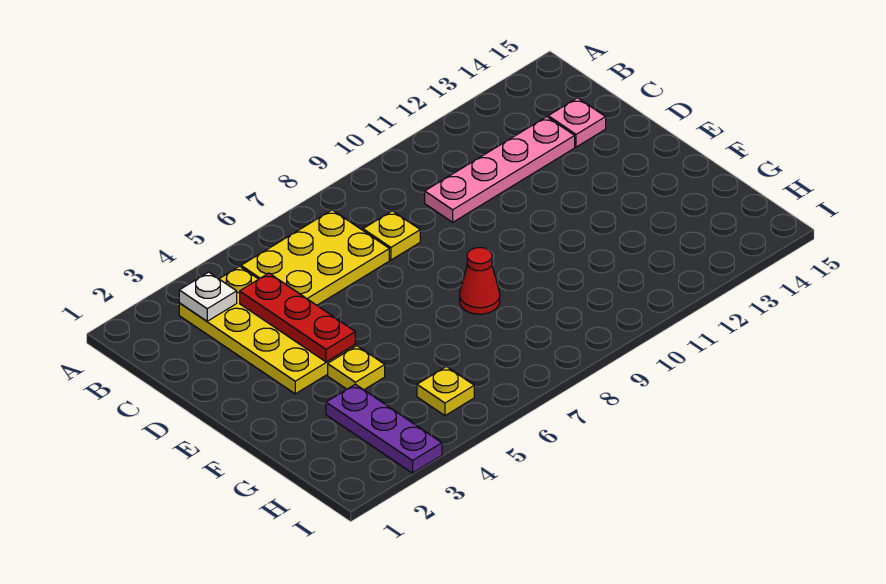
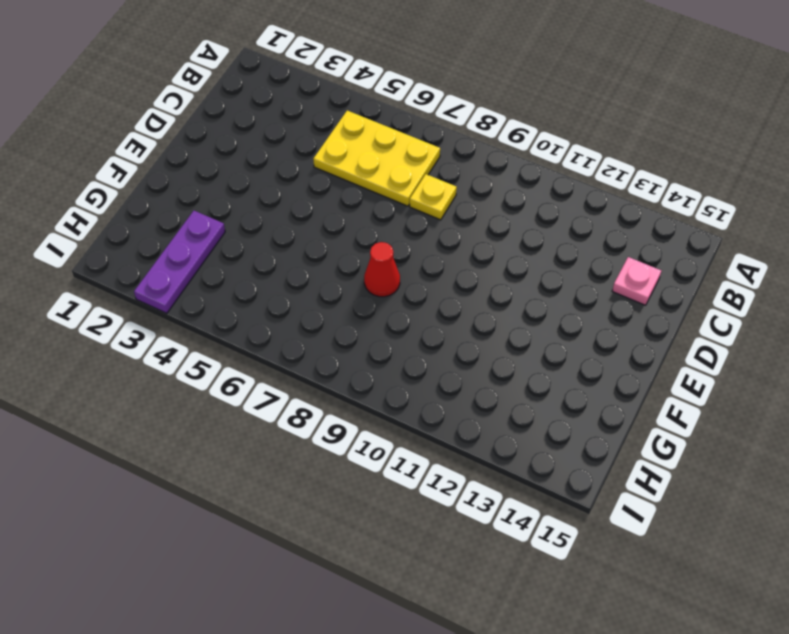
none -> yellow 2x4 plate [179,266,355,394]
none -> pink 1x4 plate [425,117,575,222]

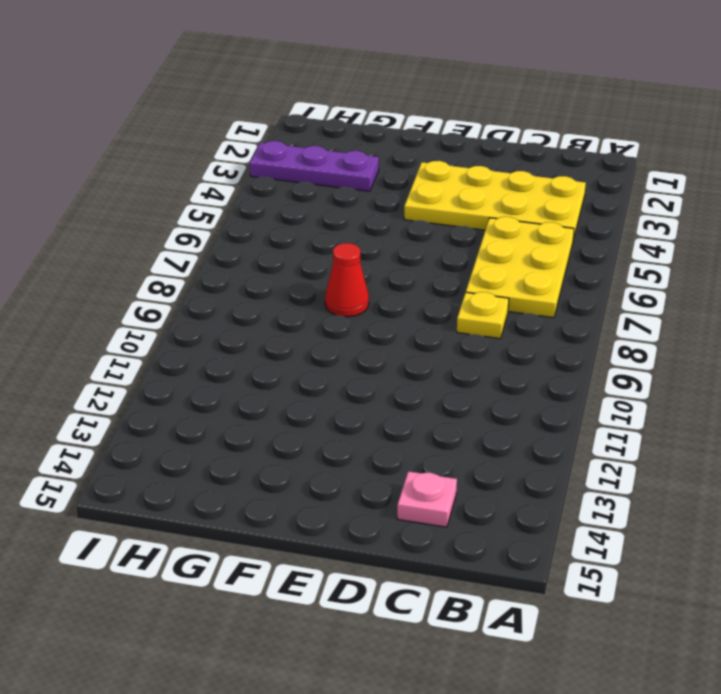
none -> pink 1x4 plate [425,117,575,222]
none -> yellow 1x1 plate [328,346,385,390]

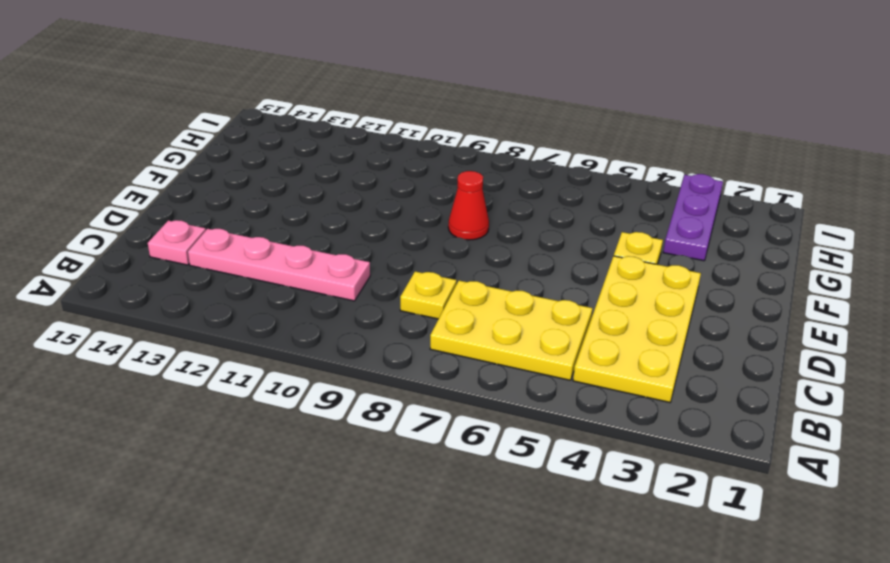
none -> yellow 1x1 plate [417,367,474,416]
none -> white 1x1 plate [179,272,237,321]

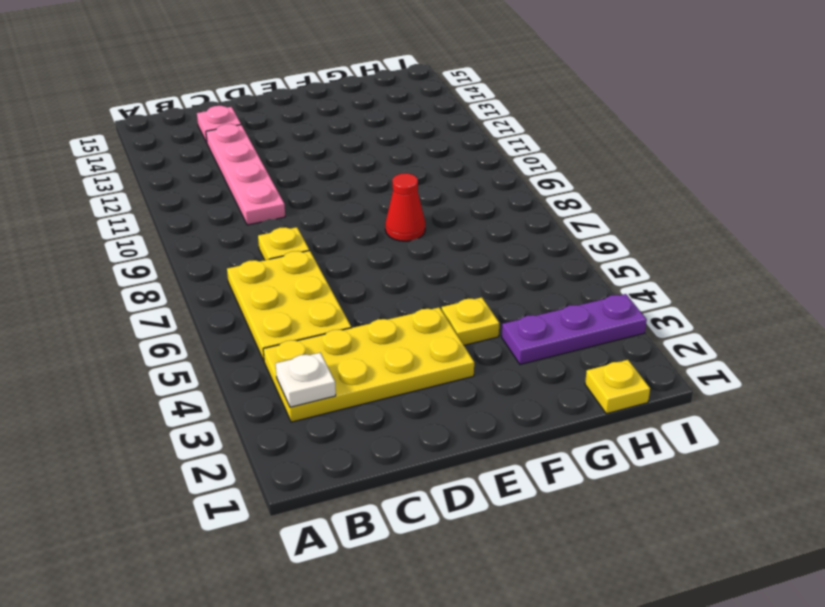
yellow 1x1 plate [585,360,650,414] -> yellow 1x1 plate moved to [417,367,474,416]
none -> red 1x3 plate [240,273,355,362]

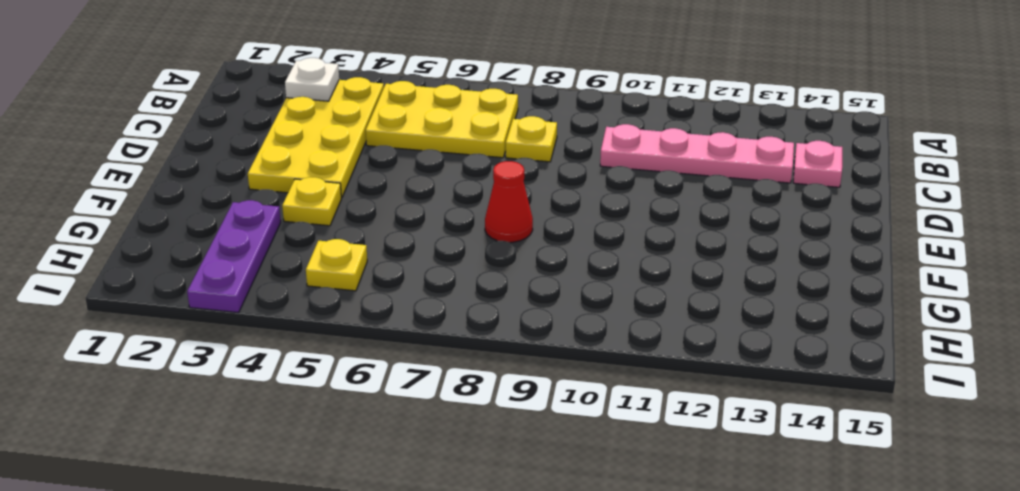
none -> red 1x3 plate [240,273,355,362]

